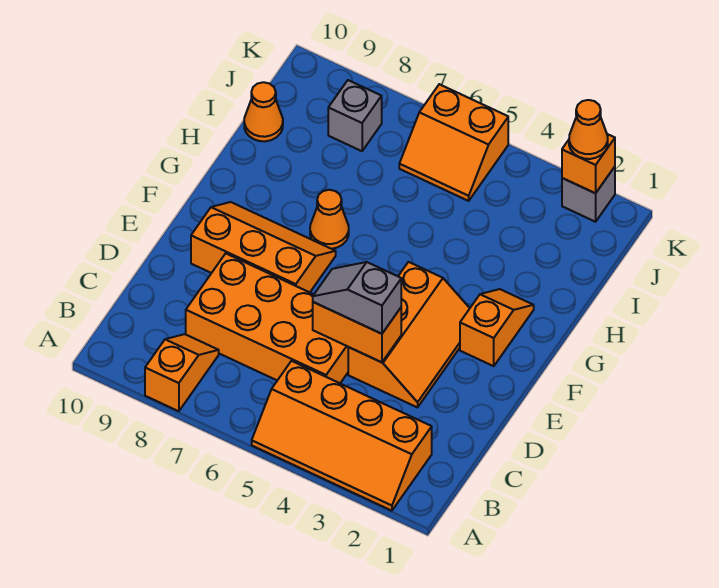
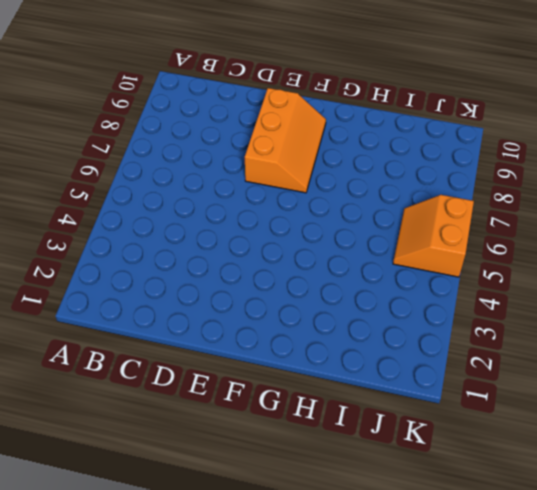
none -> orange 2x4 slope [252,361,432,511]
none -> orange 1x2 slope [145,334,219,411]
none -> orange 2x4 brick [186,253,348,383]

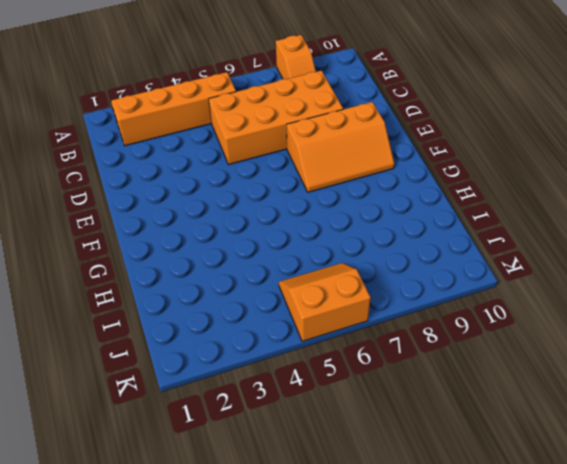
none -> orange 2x3 slope [348,262,470,407]
none -> orange 1x2 slope [460,289,534,366]
none -> orange 1x1 cone [310,190,349,249]

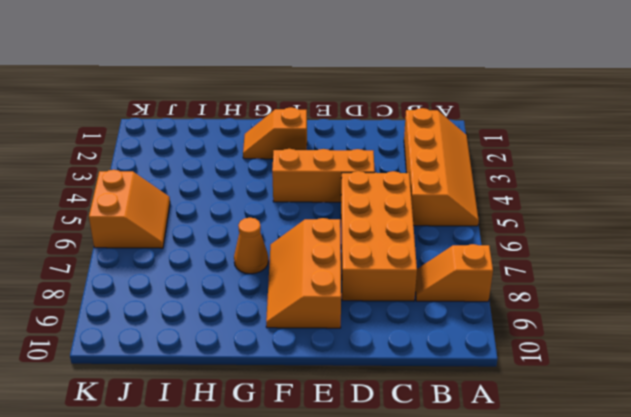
none -> orange 1x1 cone [244,82,283,141]
none -> grey 1x1 brick [328,80,382,151]
none -> grey 1x1 brick [562,167,615,222]

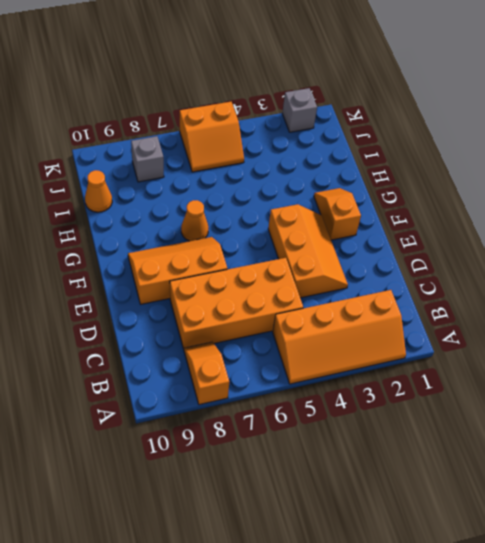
none -> orange 1x2 brick [313,302,401,362]
none -> orange 1x1 brick [562,134,615,193]
none -> grey 1x2 slope [313,262,401,334]

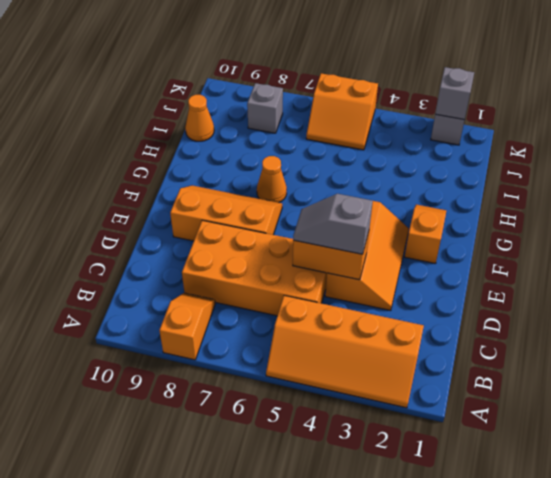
grey 1x1 brick [435,67,474,120] -> orange 1x1 brick [562,134,615,193]
none -> orange 1x1 cone [569,100,608,159]

